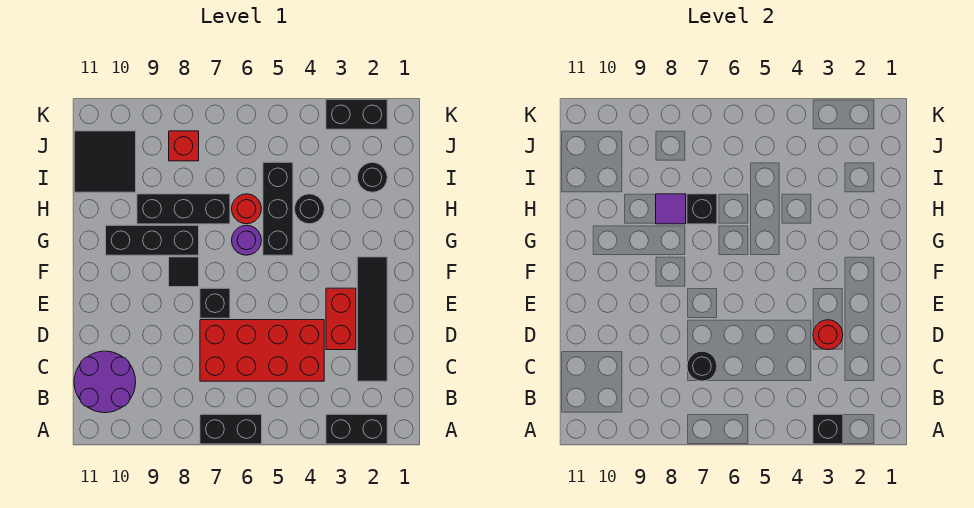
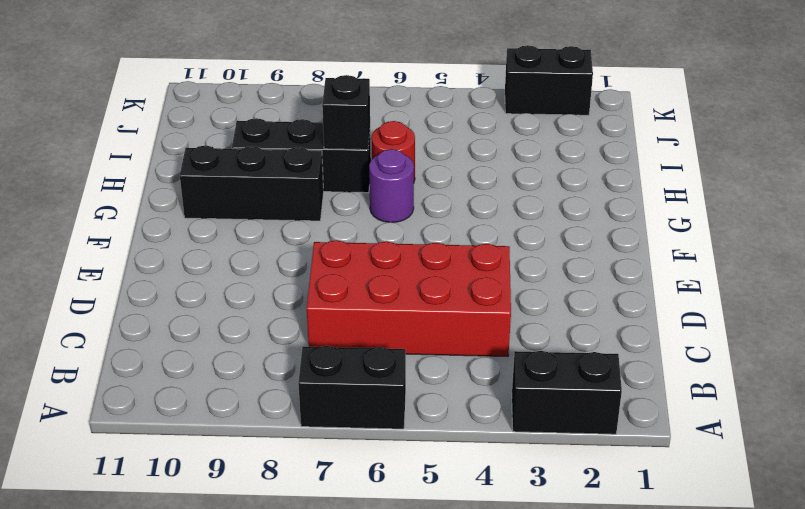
none -> purple 2x2 round brick [74,351,136,413]
none -> black 1x4 tile [357,257,387,381]
none -> red 1x2 brick [326,288,356,350]

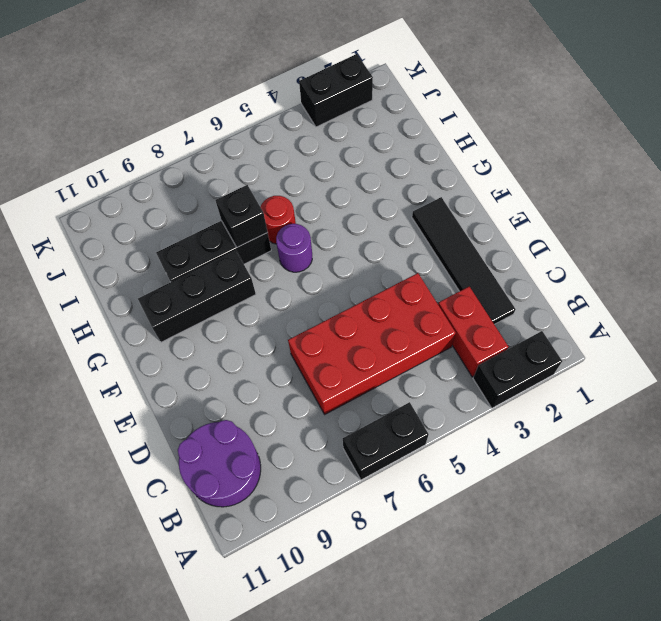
red 1x2 brick [438,287,509,377] -> red 1x2 brick moved to [326,288,356,350]
none -> black 1x1 brick [200,288,230,318]
none -> black 1x1 tile [169,257,199,287]
none -> black 1x3 brick [263,162,293,255]

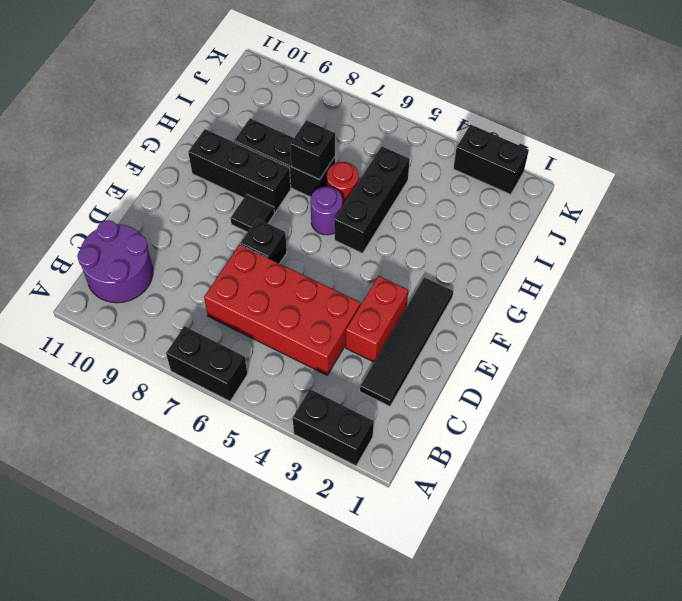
none -> black 1x1 round brick [295,194,324,224]
none -> black 1x1 round brick [357,162,387,192]
none -> black 2x2 tile [74,131,136,192]

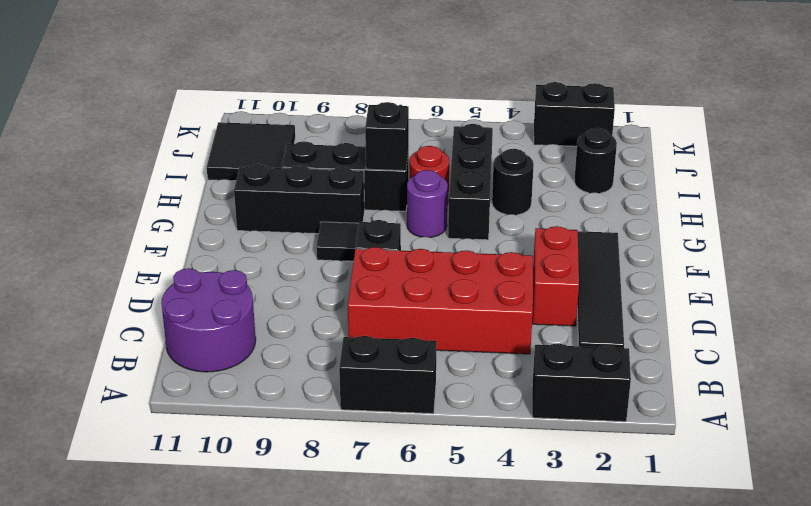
none -> red 1x1 brick [169,131,199,161]
none -> black 1x1 brick [813,414,843,444]
none -> black 1x1 round brick [687,351,717,381]

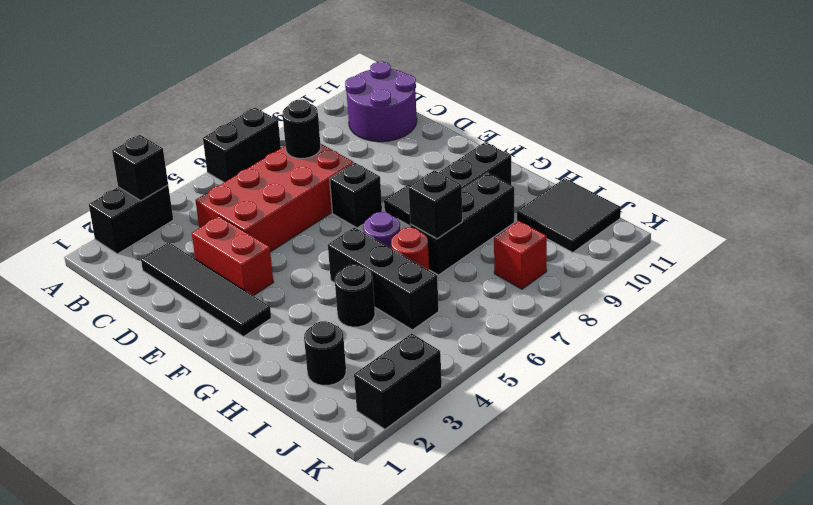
none -> red 1x1 round brick [813,320,843,350]
none -> purple 1x1 tile [656,194,686,224]

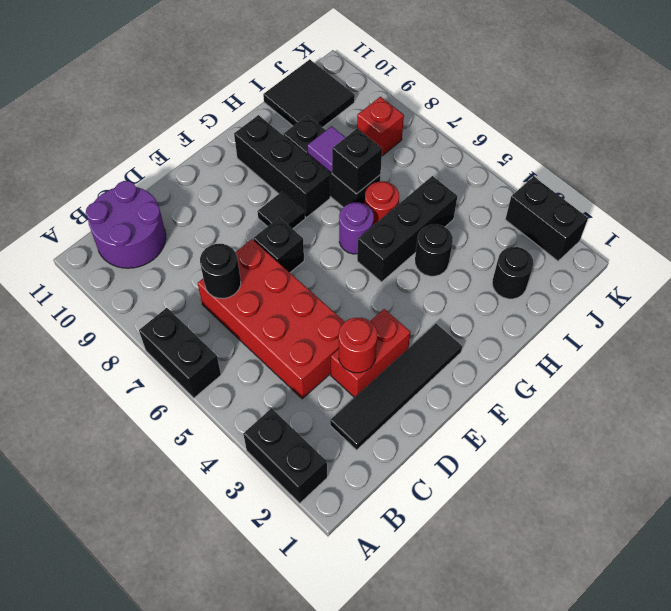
none -> black 1x1 brick [813,414,843,444]

